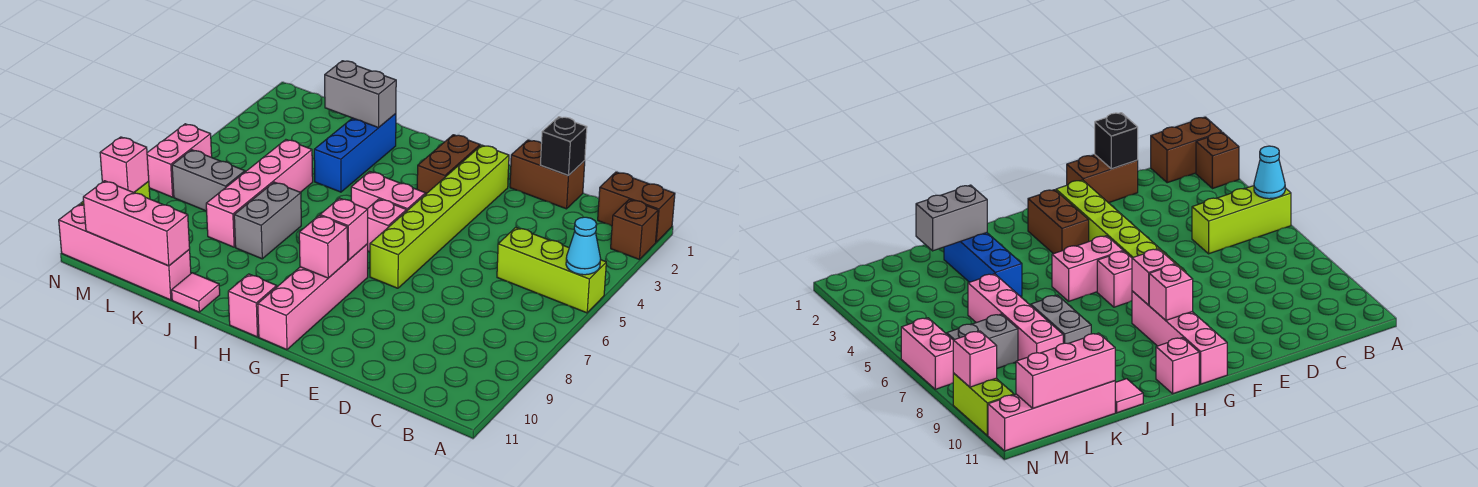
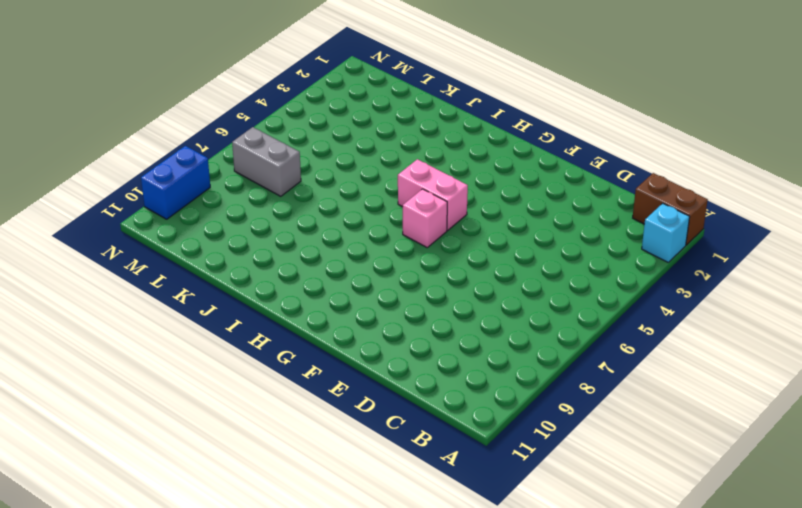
cyan 1x1 brick [642,203,690,262] -> brown 1x1 brick [611,199,658,260]
blue 1x2 brick [141,146,210,219] -> lime 1x2 brick [953,373,1014,435]
none -> lime 1x3 brick [497,228,606,313]
none -> brown 1x2 brick [510,140,585,209]
none -> lime 1x6 brick [370,145,509,288]

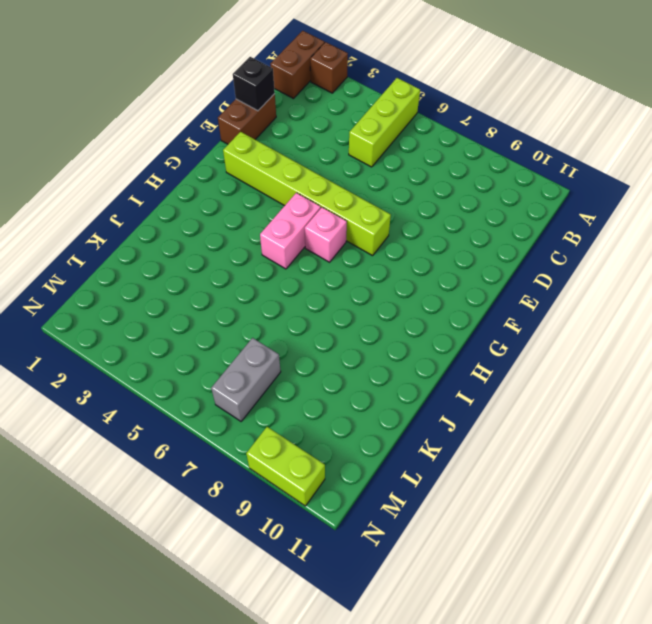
none -> brown 1x2 brick [417,135,480,195]
none -> pink 1x4 brick [258,244,368,350]
none -> pink 1x1 brick [228,274,277,337]

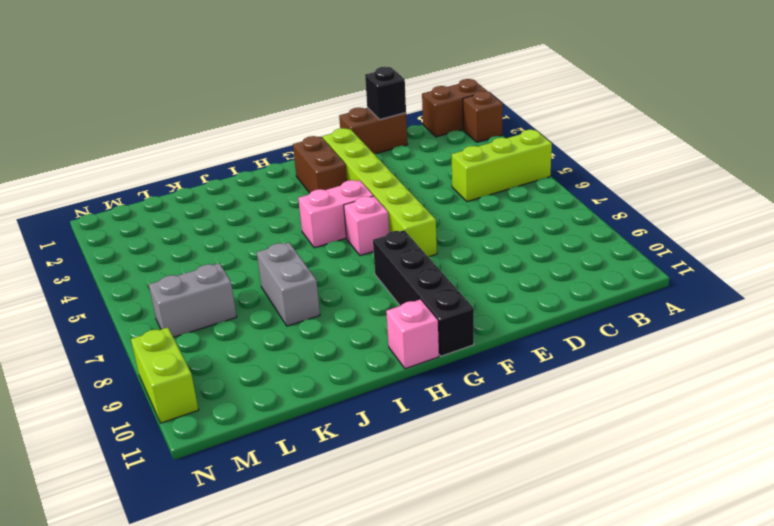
black 1x4 brick [373,230,474,356] -> pink 1x4 brick [258,244,368,350]
none -> blue 1x3 brick [314,114,396,192]
none -> pink 1x1 tile [172,273,220,312]
none -> pink 1x4 brick [206,140,313,247]

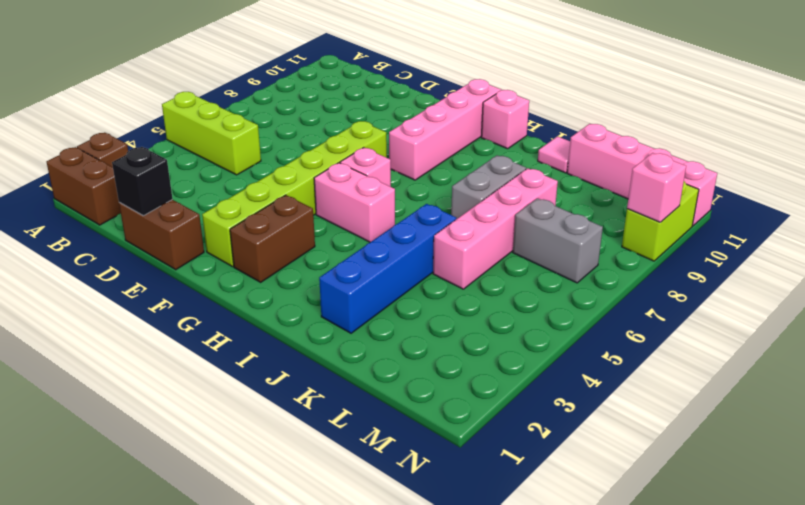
blue 1x4 brick [319,204,456,333] -> blue 1x3 brick [314,114,396,192]
none -> pink 1x2 brick [147,124,212,197]
none -> cyan 1x1 cone [566,217,601,275]
none -> pink 1x1 brick [320,198,368,260]

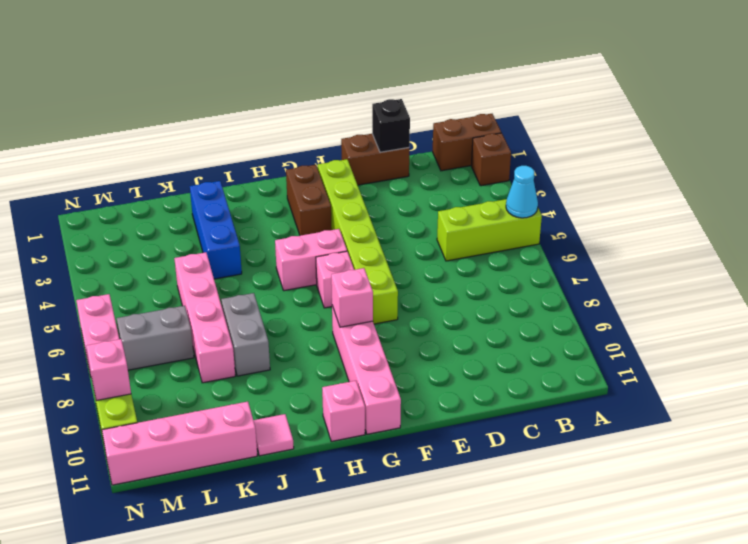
none -> pink 1x1 brick [299,216,348,278]
none -> grey 1x2 brick [325,61,396,128]
none -> pink 1x3 brick [83,181,190,266]

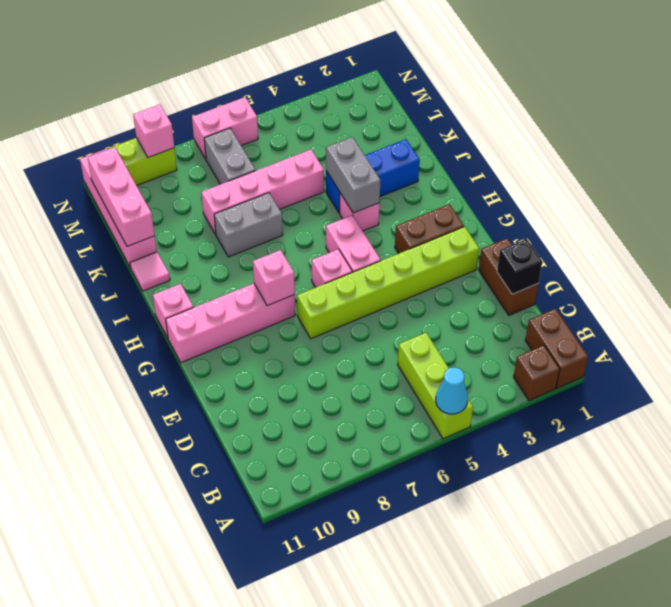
pink 1x1 brick [340,193,380,231] -> pink 1x1 brick moved to [299,216,348,278]
grey 1x2 brick [326,137,381,213] -> grey 1x2 brick moved to [325,61,396,128]

